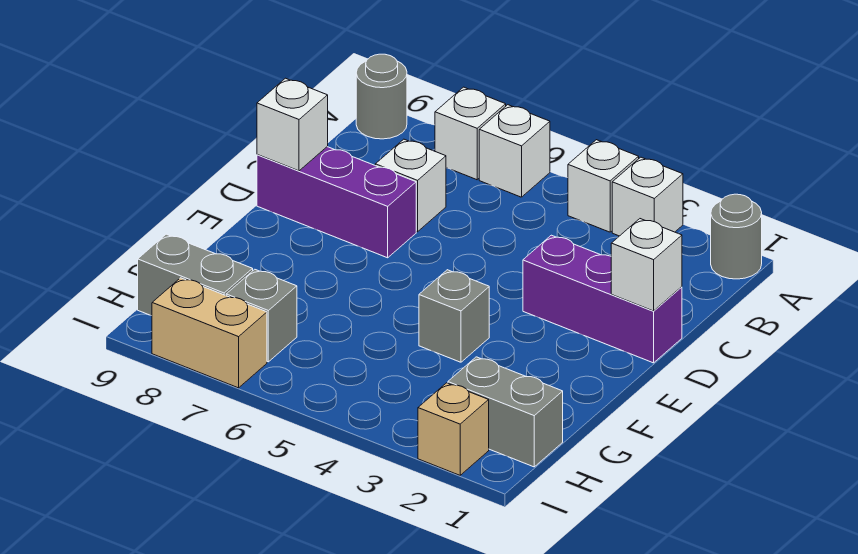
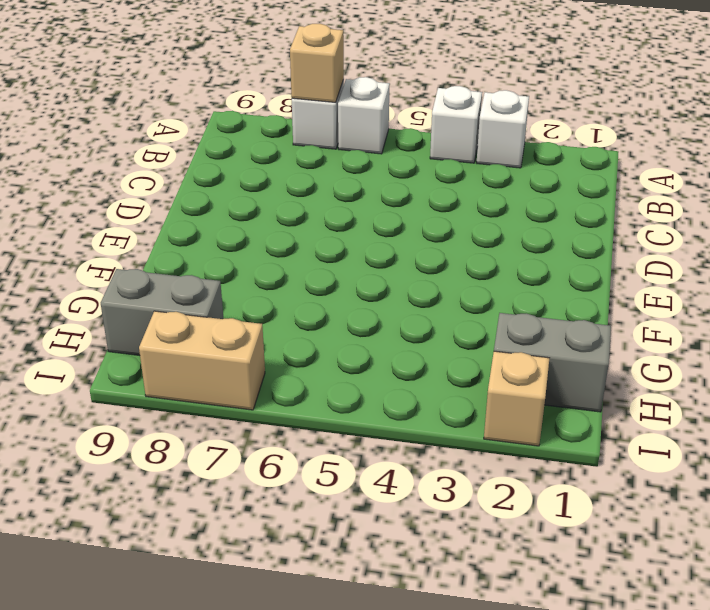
tan 1x1 brick [290,24,344,102] -> none
none -> grey 1x1 round brick [711,194,762,279]
none -> grey 1x1 round brick [356,54,407,139]
none -> white 1x1 brick [375,139,446,232]

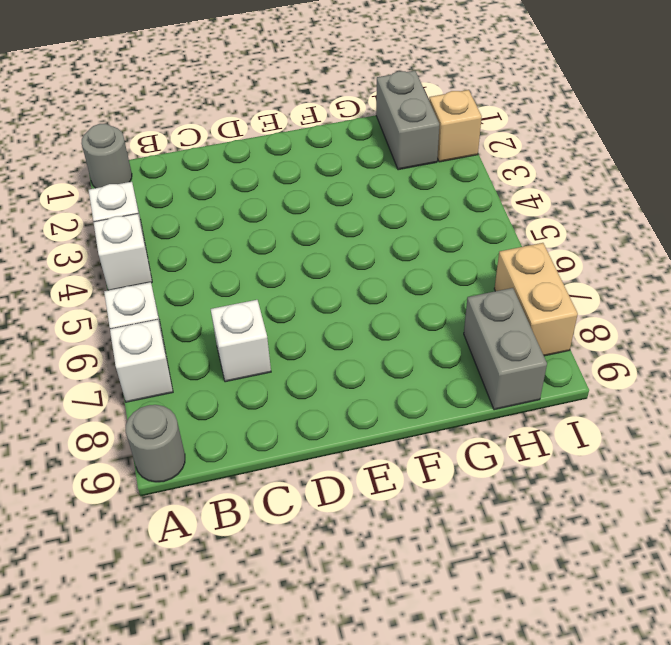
none -> purple 1x3 brick [523,235,682,363]
none -> purple 1x3 brick [257,147,416,258]
none -> grey 1x1 brick [419,270,489,362]

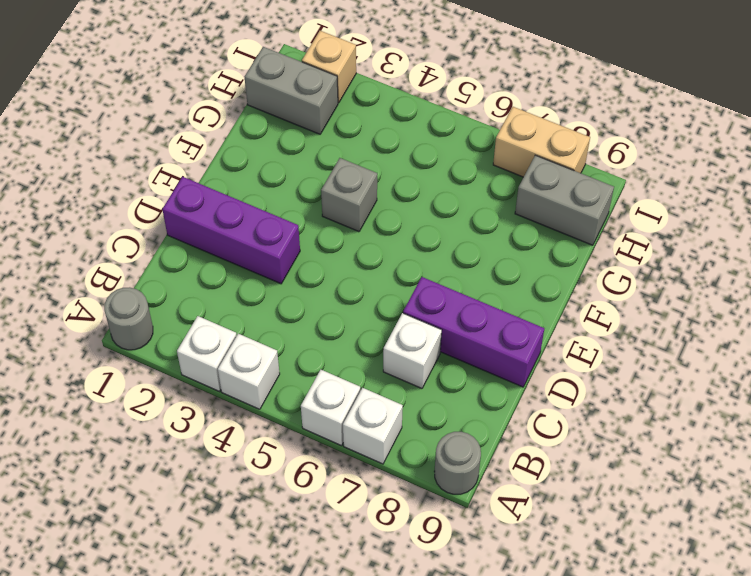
none -> grey 1x1 brick [226,269,297,362]
none -> white 1x1 brick [611,219,682,311]
none -> white 1x1 brick [257,78,328,171]

